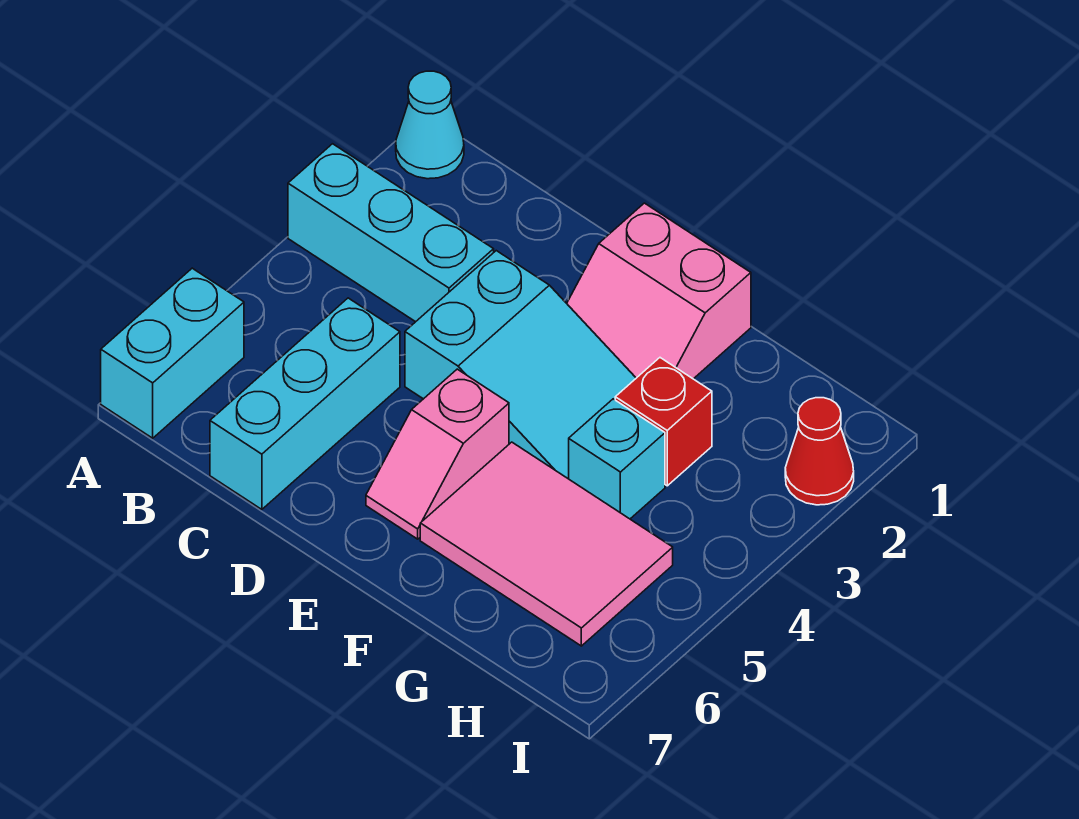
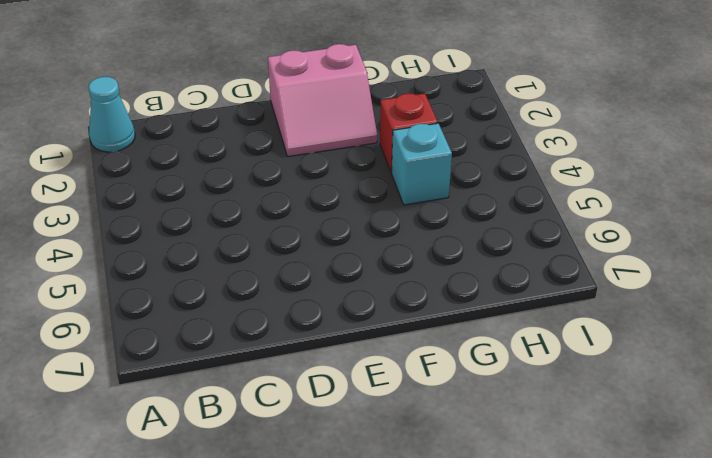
none -> cyan 1x3 brick [288,144,494,322]
none -> cyan 1x2 brick [101,268,244,438]

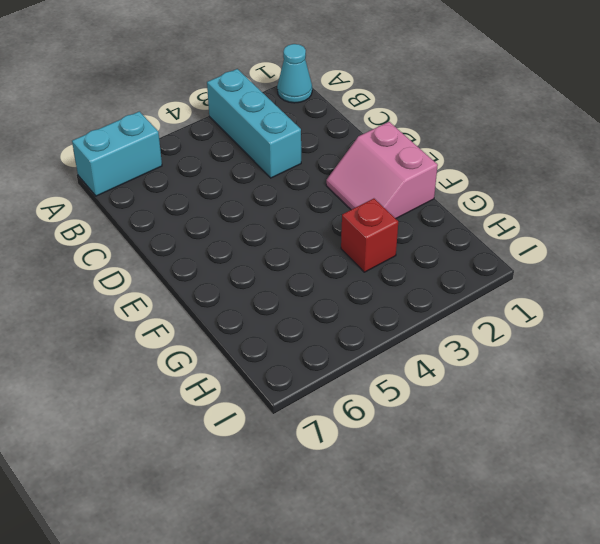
none -> cyan 1x3 brick [210,298,400,509]
none -> cyan 2x3 slope [405,251,636,479]

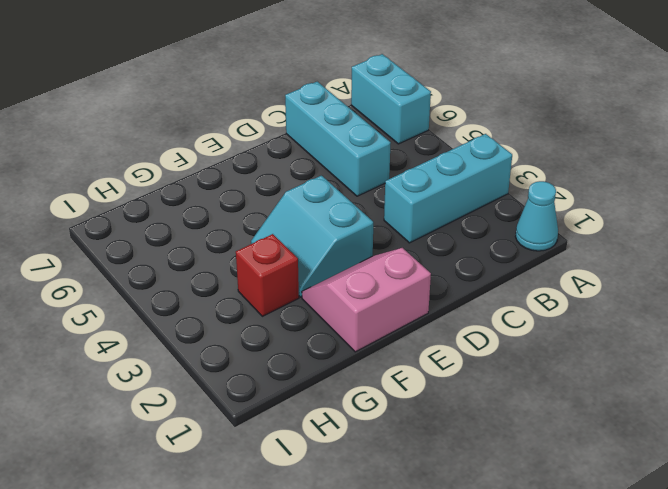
cyan 2x2 slope [251,176,373,297] -> cyan 2x3 slope [405,251,636,479]
none -> pink 1x2 slope [366,369,509,539]
none -> pink 2x3 tile [420,442,673,646]

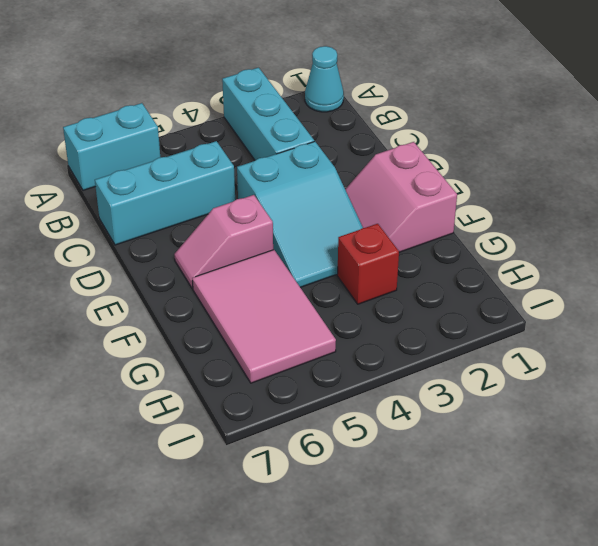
none -> cyan 1x1 brick [569,399,665,519]
none -> red 1x1 cone [785,398,854,505]

